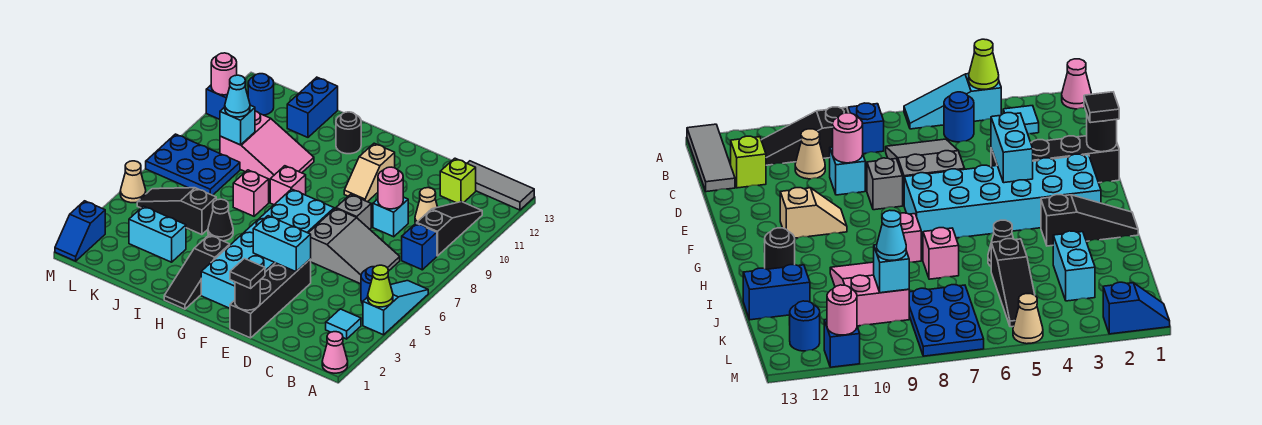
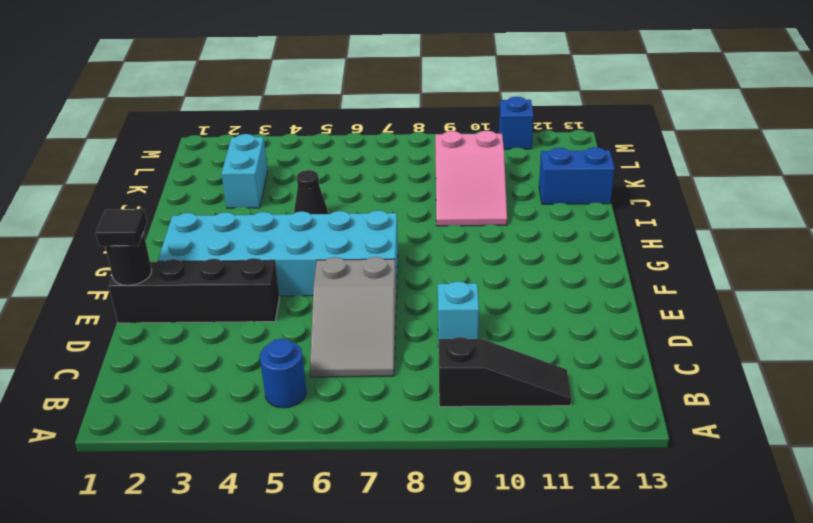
none -> pink 1x1 cone [322,332,348,373]
none -> cyan 1x3 slope [363,281,428,335]
none -> grey 1x3 tile [467,161,534,210]
none -> cyan 1x1 tile [326,309,361,339]

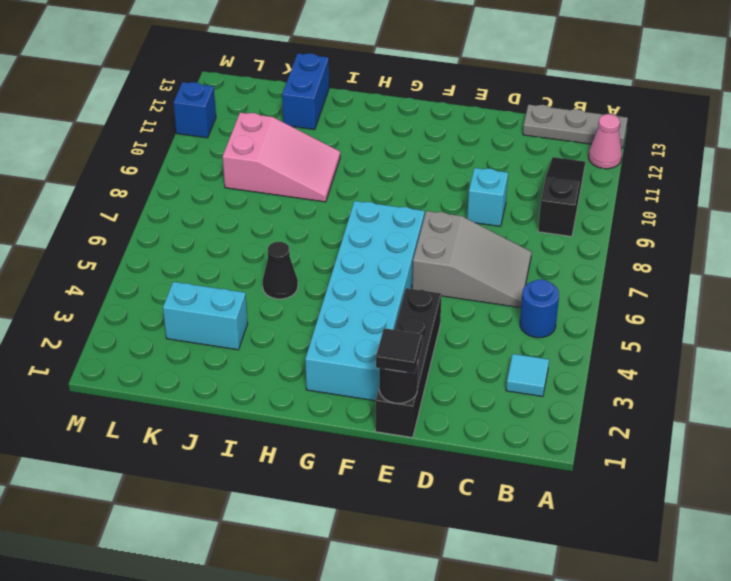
pink 1x1 cone [589,114,622,169] -> pink 1x1 cone moved to [322,332,348,373]
grey 1x3 plate [523,105,628,148] -> grey 1x3 tile [467,161,534,210]
none -> cyan 1x3 slope [363,281,428,335]
none -> blue 1x1 brick [402,223,437,270]
none -> tan 1x1 cone [415,188,437,223]
none -> lime 1x1 brick [440,158,476,203]

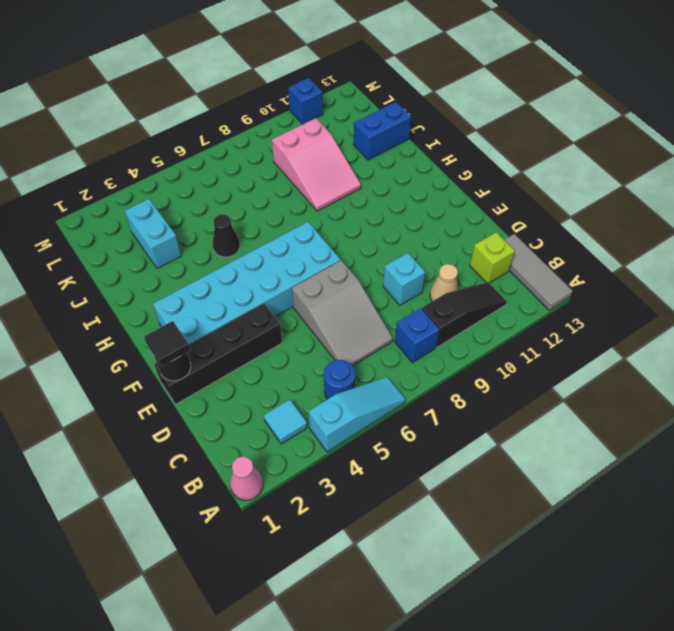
none -> grey 1x1 brick [336,195,371,229]
none -> tan 1x2 slope [344,143,395,202]
none -> black 1x3 slope [164,235,230,309]
none -> pink 1x1 brick [270,166,306,205]

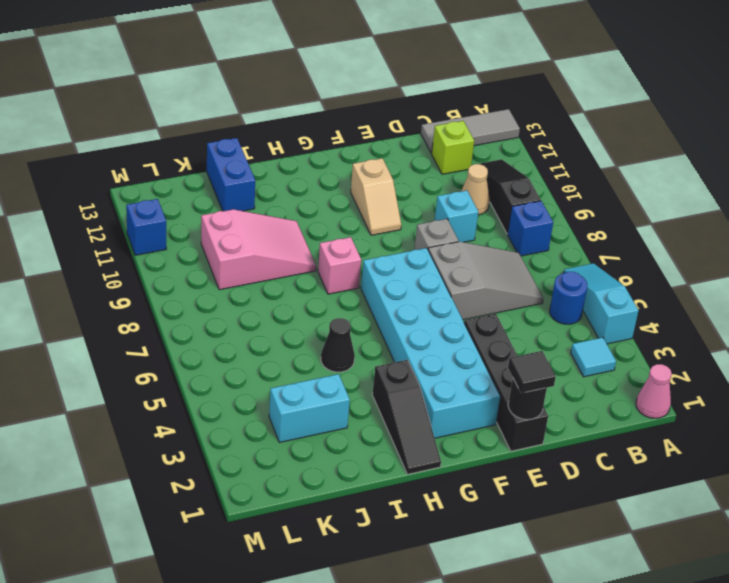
none -> black 1x1 round brick [336,112,361,154]
none -> pink 1x1 brick [233,170,269,216]
none -> black 1x3 slope [137,188,216,235]
none -> blue 2x3 plate [146,134,240,195]

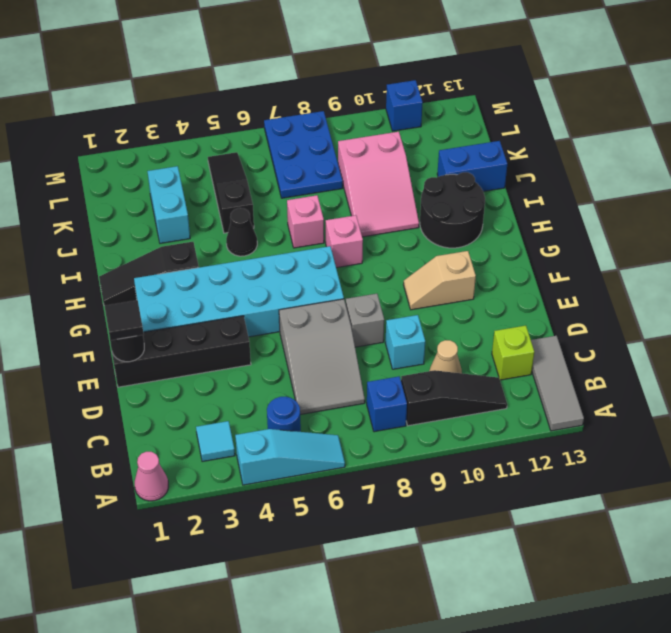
black 2x2 round brick [420,172,485,248] -> black 1x1 round brick [336,112,361,154]
none -> blue 1x1 round brick [248,74,274,115]
none -> blue 1x2 slope [55,201,105,261]
none -> tan 1x1 cone [120,161,146,203]
none -> lime 1x1 cone [368,265,393,307]

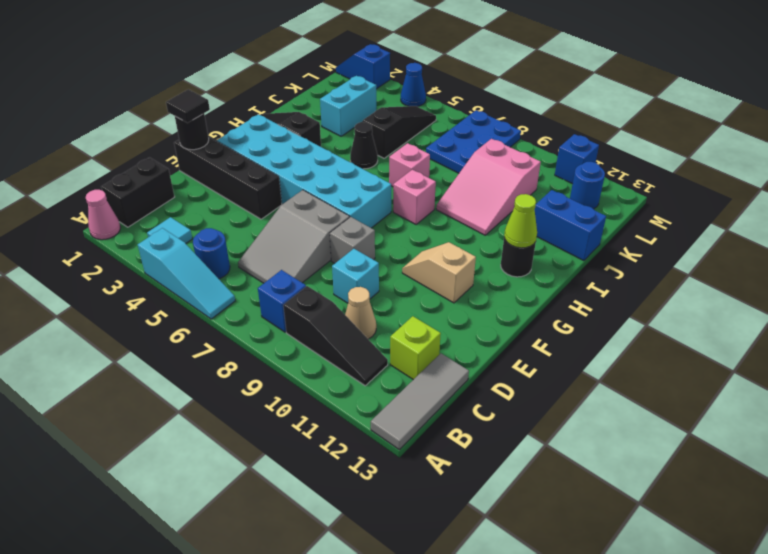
black 1x2 brick [101,157,175,227] -> none
lime 1x1 cone [504,194,537,248] -> lime 1x1 cone moved to [368,265,393,307]
blue 1x1 cone [401,63,426,106] -> none
none -> tan 1x1 cone [120,161,146,203]
none -> pink 1x1 round brick [378,167,403,209]
none -> cyan 1x2 brick [253,216,311,272]
none -> cyan 1x1 brick [220,105,255,145]

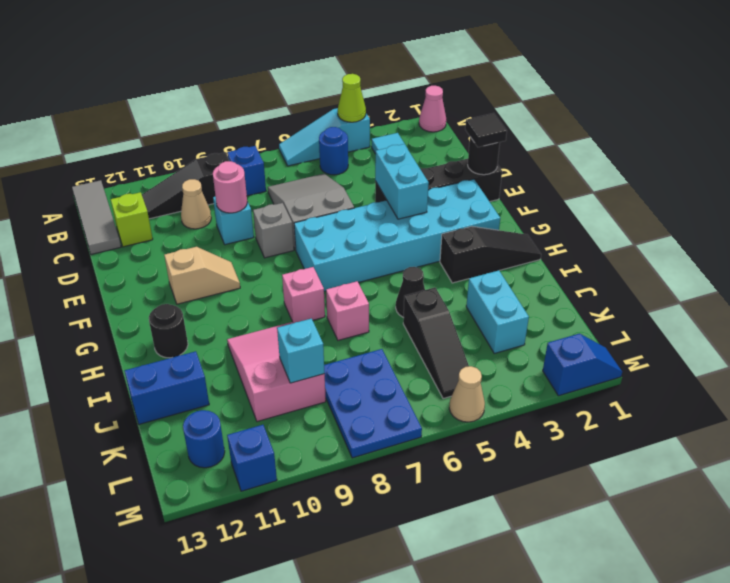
none -> pink 1x1 round brick [211,53,237,95]
none -> cyan 1x1 cone [225,75,250,117]

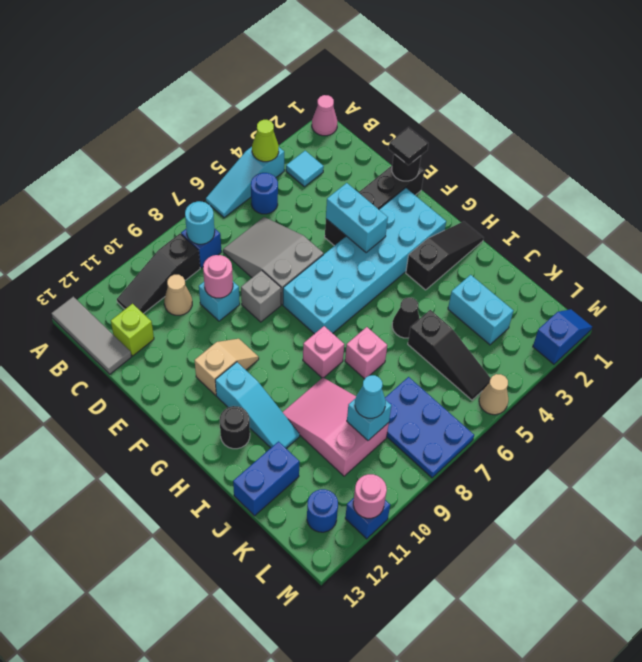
cyan 1x1 round brick [185,201,215,244] -> none
cyan 1x3 slope [215,362,300,448] -> none

